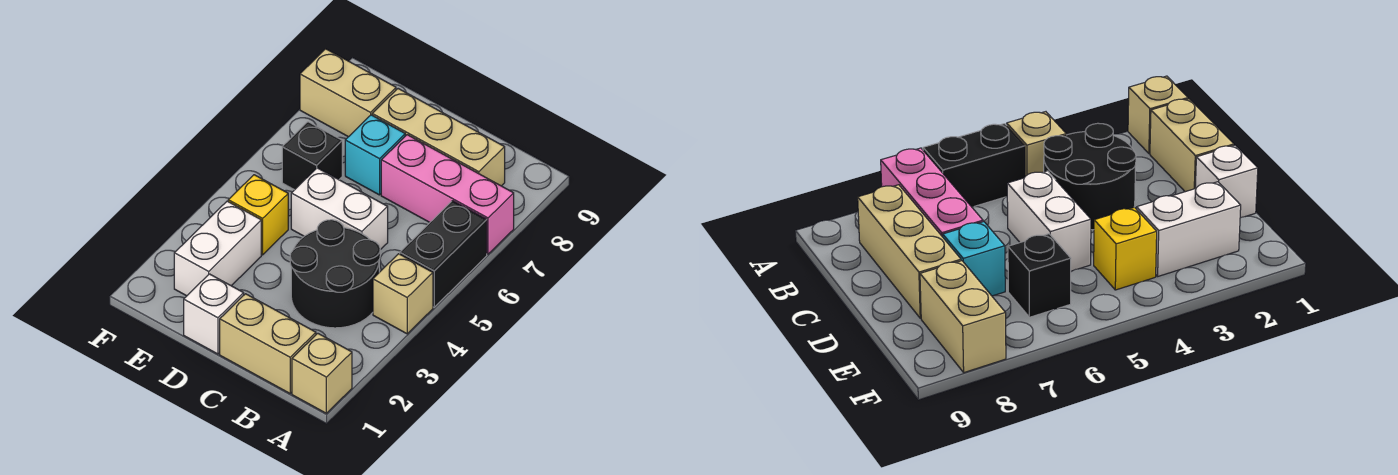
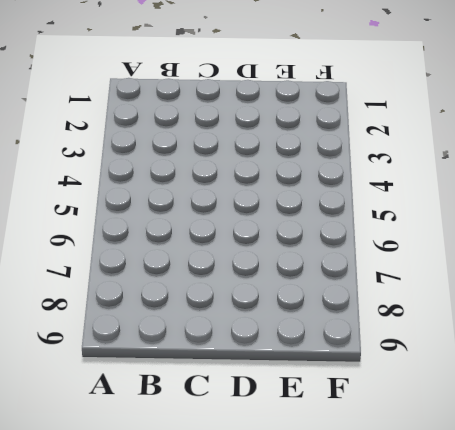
none -> tan 1x1 brick [292,333,352,413]
none -> tan 1x1 brick [373,254,433,334]
none -> black 1x2 brick [400,201,487,307]

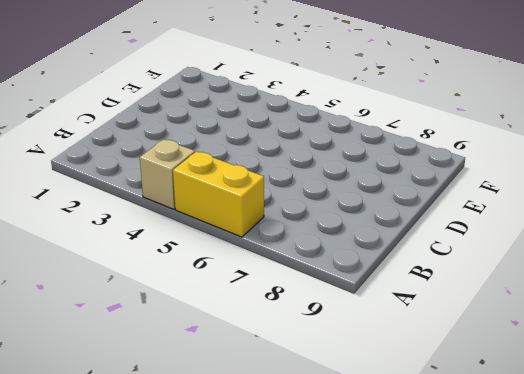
yellow 1x2 brick [173,151,264,237] -> black 1x2 brick [400,201,487,307]
none -> tan 1x1 brick [292,333,352,413]
none -> pink 1x3 brick [381,135,514,254]
none -> tan 1x2 brick [220,294,316,393]

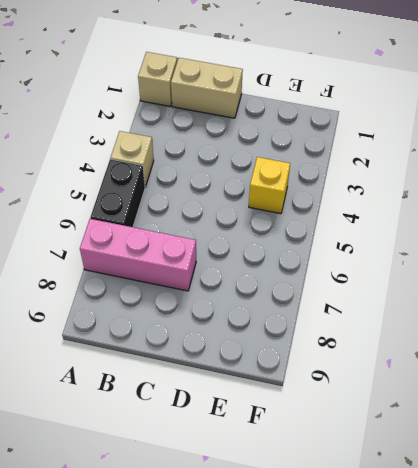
none -> black 2x2 round brick [290,220,380,328]
none -> tan 1x3 brick [372,89,505,186]
none -> white 1x2 brick [291,168,388,250]

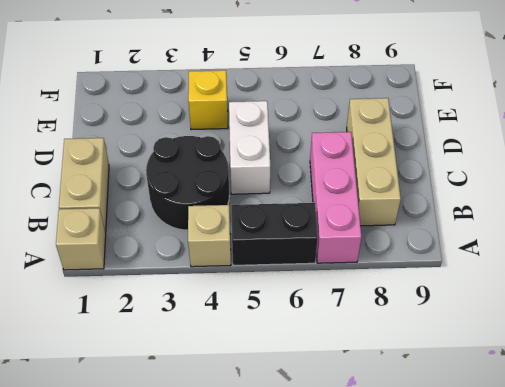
none -> white 1x1 brick [184,274,244,354]
none -> cyan 1x1 brick [345,115,405,195]
none -> white 1x2 brick [174,201,261,296]

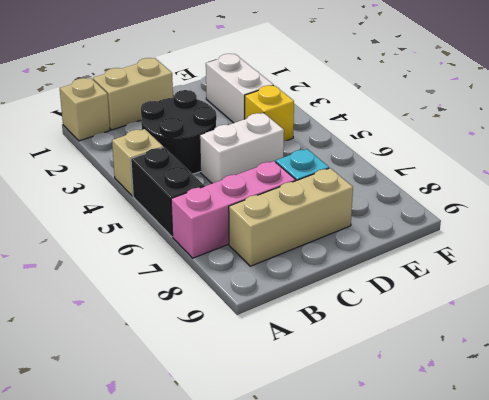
none -> white 1x1 brick [184,274,244,354]
none -> black 1x1 brick [282,122,342,190]
none -> tan 1x2 brick [300,49,396,137]

